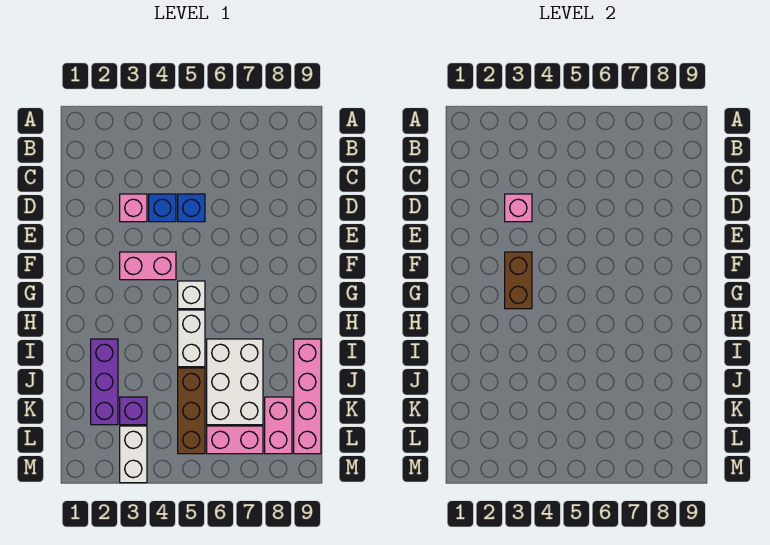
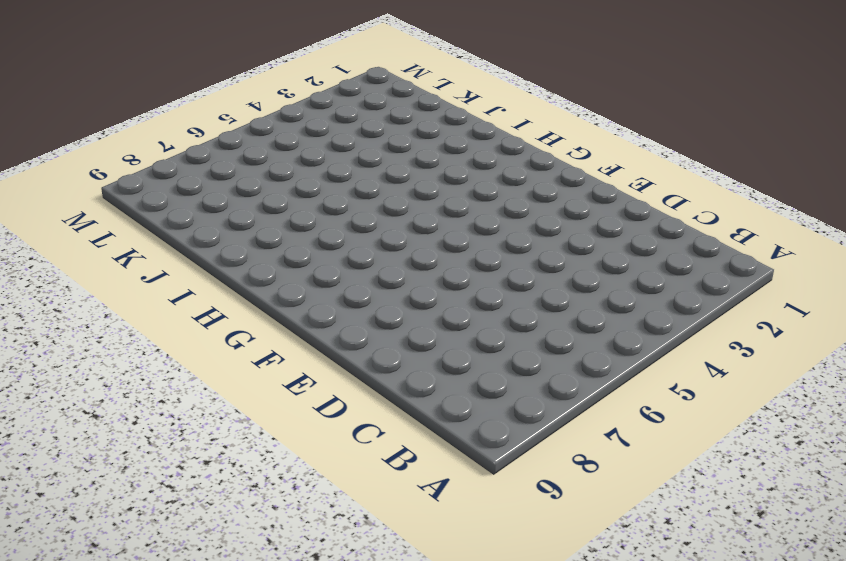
none -> pink 1x1 brick [120,194,147,222]
none -> blue 1x1 brick [149,194,176,222]
none -> blue 1x1 brick [178,194,205,222]

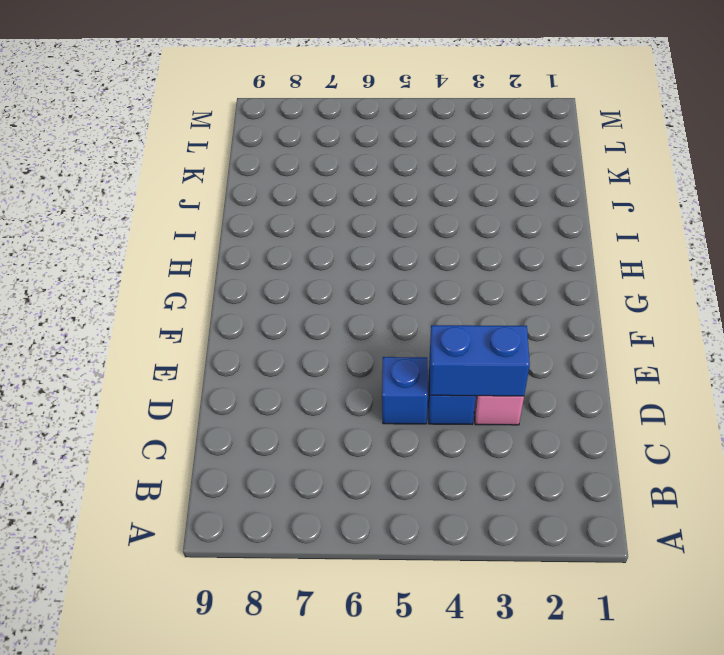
blue 1x2 brick [430,325,530,396] -> pink 1x1 brick [505,194,532,222]
none -> pink 1x2 brick [120,252,176,280]
none -> white 1x1 brick [178,281,205,309]
none -> white 1x2 brick [178,310,205,367]

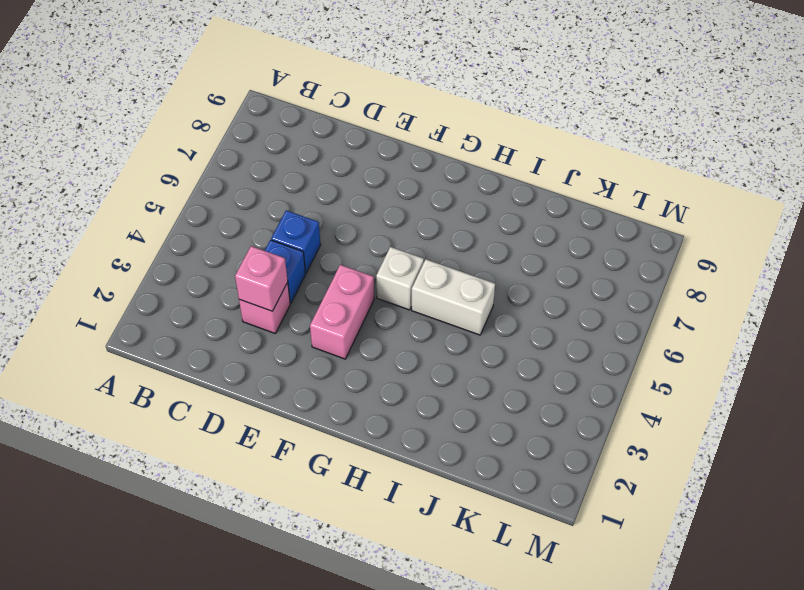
none -> purple 1x3 brick [91,339,118,425]
none -> white 2x3 brick [207,339,263,425]
none -> pink 1x4 brick [294,339,321,454]

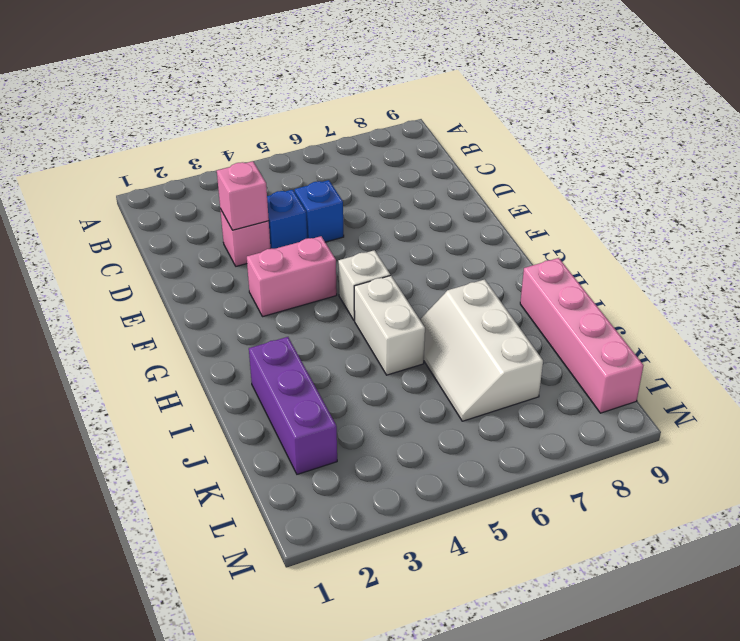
white 2x3 slope [420,280,543,421] -> white 2x3 brick [207,339,263,425]
none -> brown 1x3 brick [178,368,205,454]
none -> purple 1x1 brick [120,397,147,425]
none -> pink 1x2 brick [265,397,292,454]

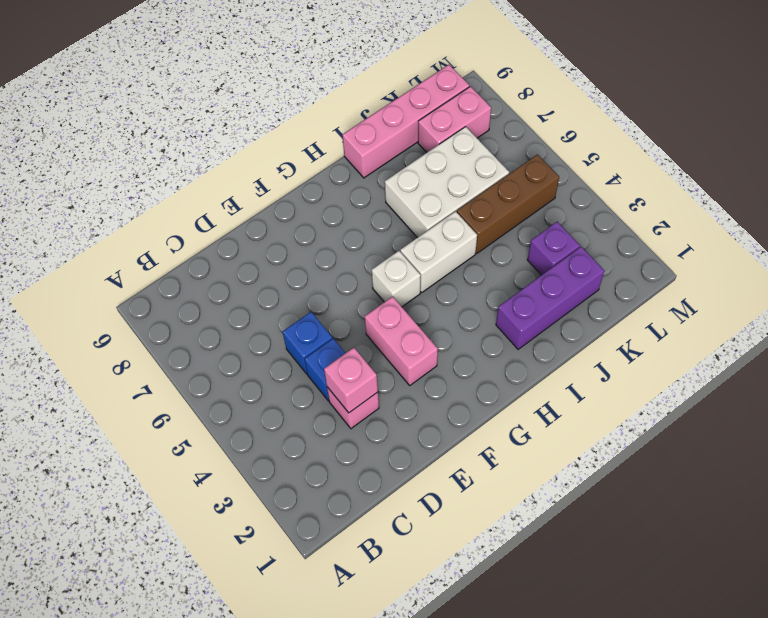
none -> white 1x2 brick [120,426,147,483]
none -> pink 1x2 brick [207,426,263,454]
none -> brown 1x2 brick [505,252,532,309]

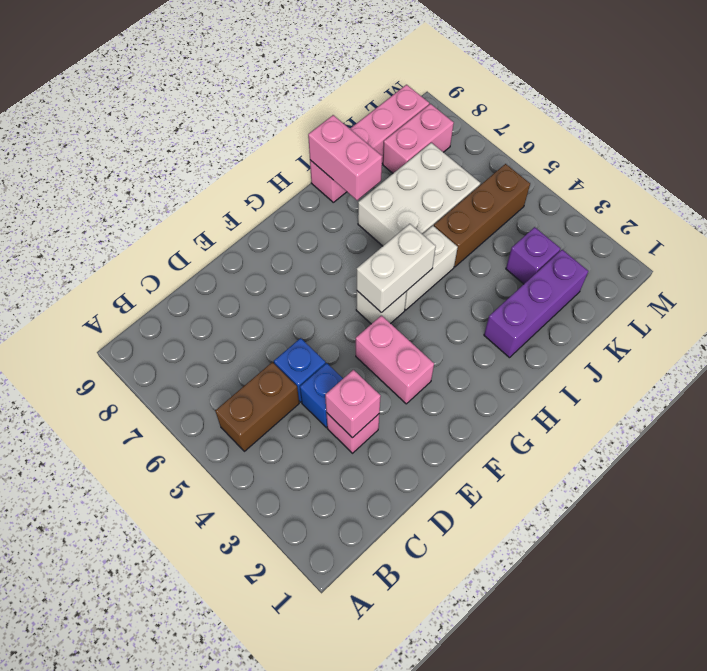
brown 1x2 brick [215,362,299,451] -> brown 1x2 brick moved to [505,252,532,309]
white 1x2 brick [357,224,436,313] -> white 1x2 brick moved to [120,426,147,483]
pink 1x2 brick [308,115,382,200] -> pink 1x2 brick moved to [207,426,263,454]

